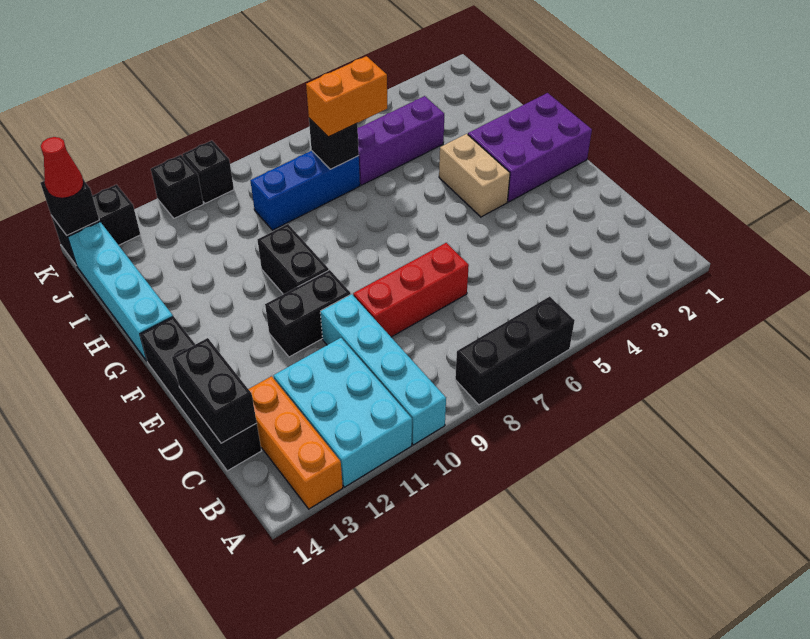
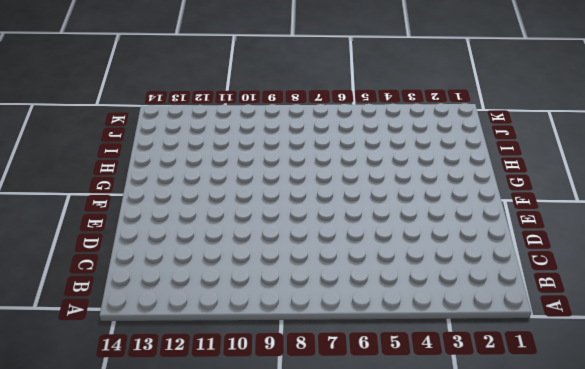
none -> black 1x3 brick [455,297,575,405]
none -> cyan 1x4 brick [320,294,446,445]
none -> cyan 2x3 brick [274,338,412,487]

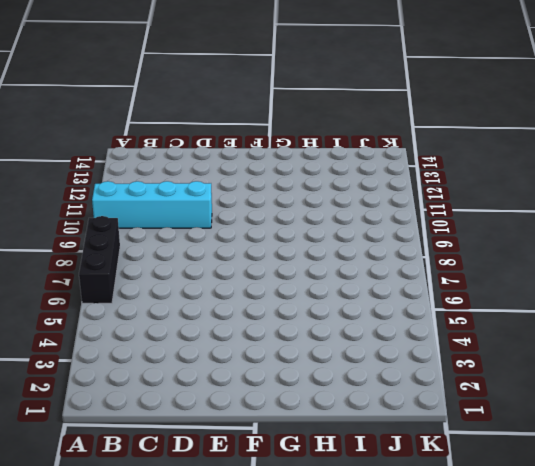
none -> cyan 2x3 brick [274,338,412,487]
none -> orange 1x3 brick [249,376,343,509]
none -> black 1x4 brick [140,316,261,471]

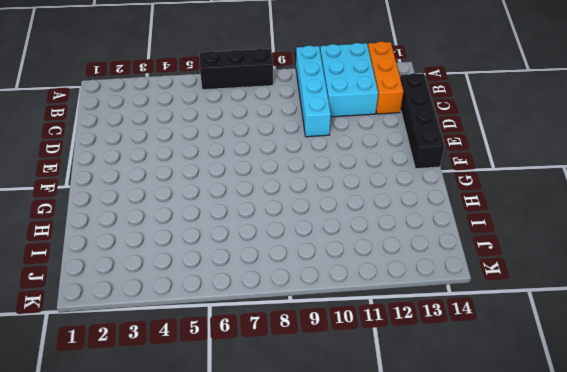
none -> red 1x3 brick [353,243,469,337]
none -> black 1x2 brick [265,270,351,357]
none -> purple 2x3 brick [468,93,592,202]

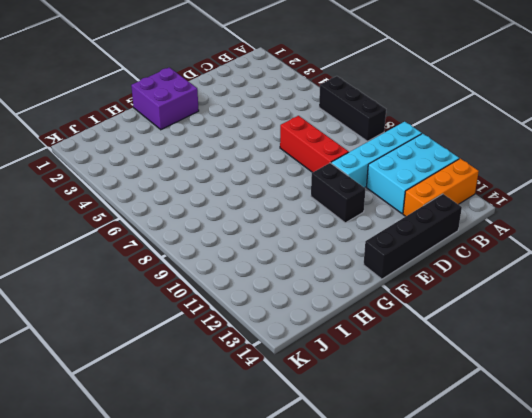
purple 2x2 brick [131,67,199,130] -> purple 2x3 brick [468,93,592,202]
none -> tan 1x2 brick [439,134,510,217]
none -> black 1x2 brick [257,224,329,294]
none -> cyan 1x4 brick [68,222,173,361]

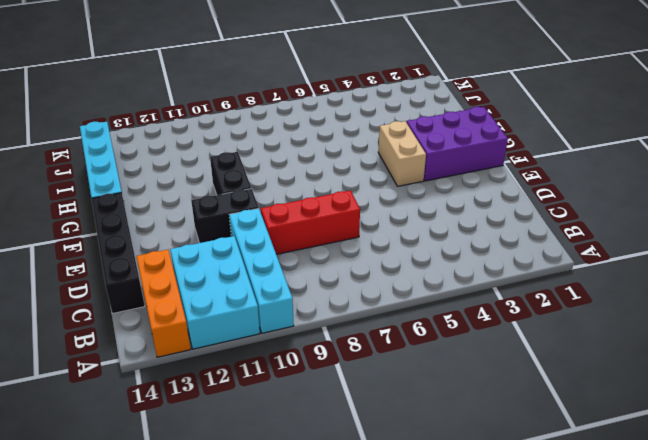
none -> black 1x3 brick [455,297,575,405]
none -> purple 1x3 brick [358,96,444,185]
none -> blue 1x3 brick [250,151,360,230]

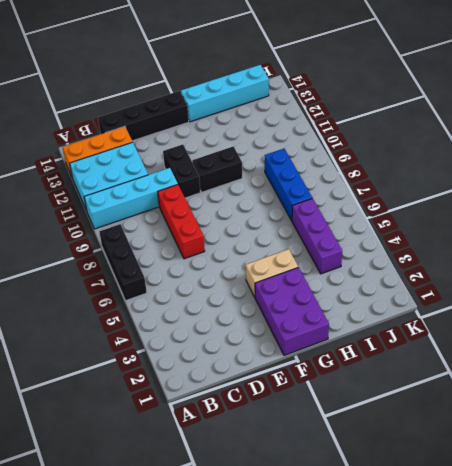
none -> black 1x1 brick [183,141,234,203]
none -> black 1x1 brick [151,155,203,218]
none -> black 1x2 brick [51,185,141,265]

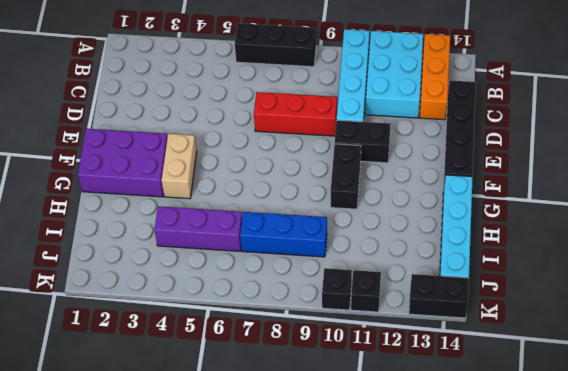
none -> black 1x2 brick [172,338,257,443]
none -> black 1x1 brick [309,118,359,169]
none -> black 1x1 brick [41,180,99,235]

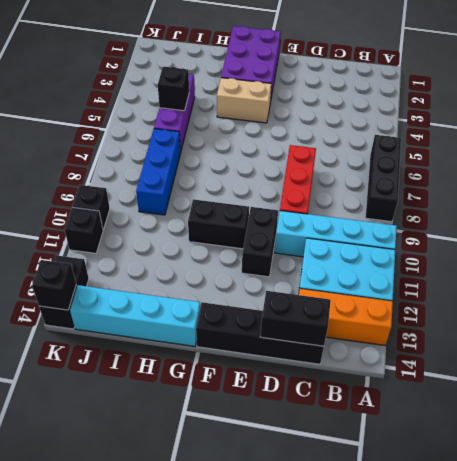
black 1x1 brick [158,67,189,111] -> black 1x1 brick moved to [309,118,359,169]
none -> orange 1x2 brick [306,56,387,137]
none -> red 1x1 cone [41,137,84,198]

